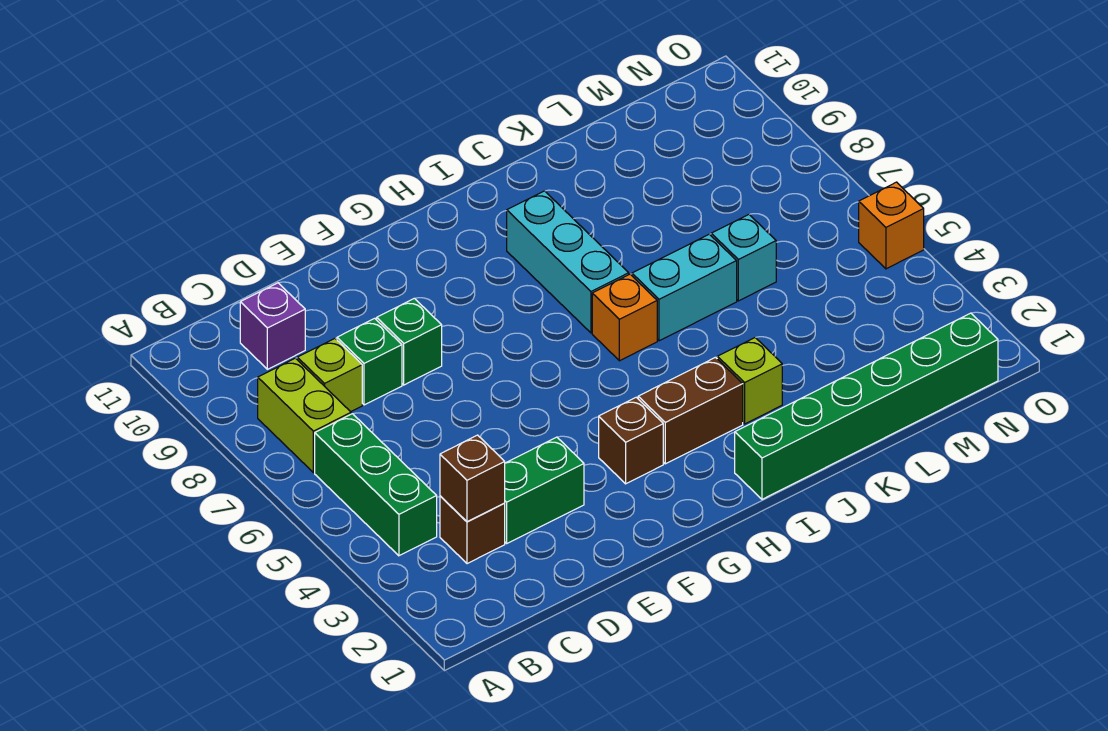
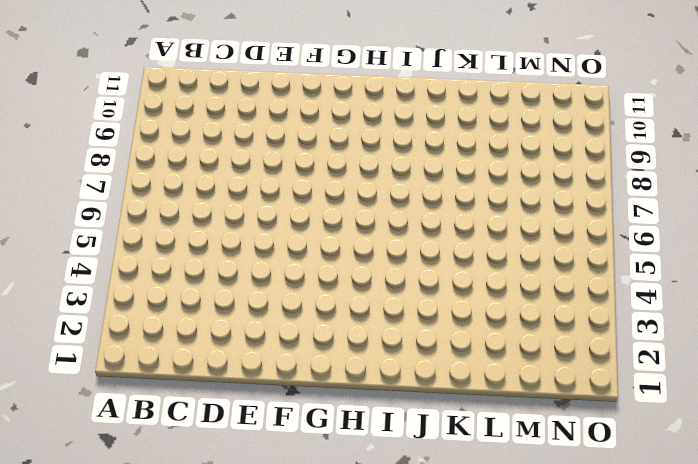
none -> green 1x3 brick [315,414,437,556]
none -> lime 1x2 brick [258,358,351,473]
none -> brown 1x1 brick [440,496,505,564]

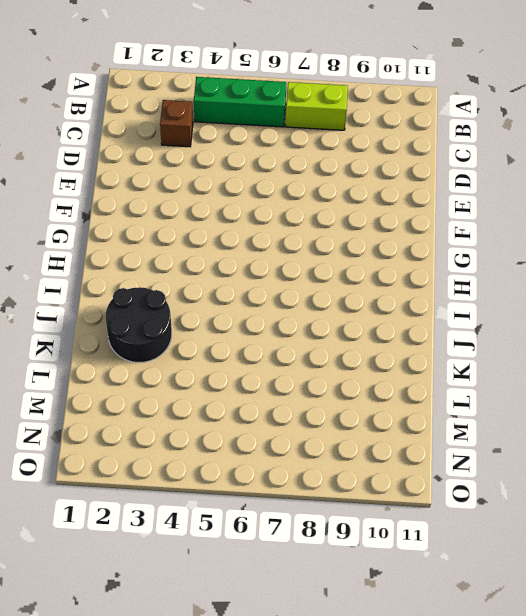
black 2x2 round brick [106,287,172,362] -> lime 1x1 brick [717,338,782,424]
none -> lime 1x1 brick [297,339,362,412]
none -> purple 1x1 brick [240,283,305,369]
none -> green 1x2 brick [505,437,584,543]

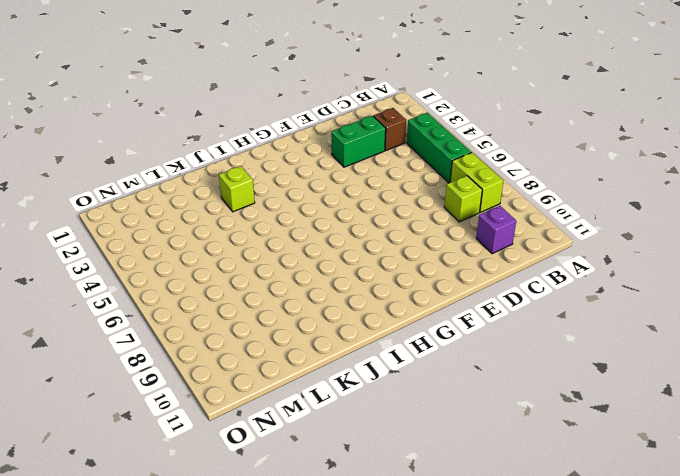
none -> green 1x1 brick [337,318,402,405]
none -> green 1x1 brick [377,298,442,385]
none -> brown 1x1 brick [599,397,663,484]

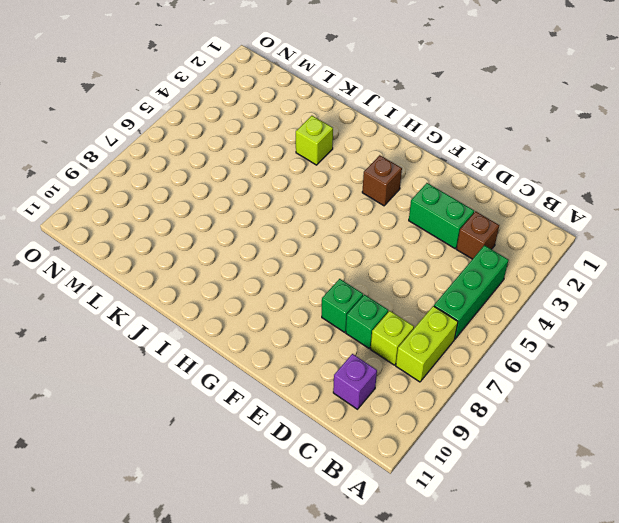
none -> brown 1x2 brick [638,357,743,464]
none -> green 1x6 brick [735,313,998,499]
none -> orange 1x1 brick [592,274,657,361]

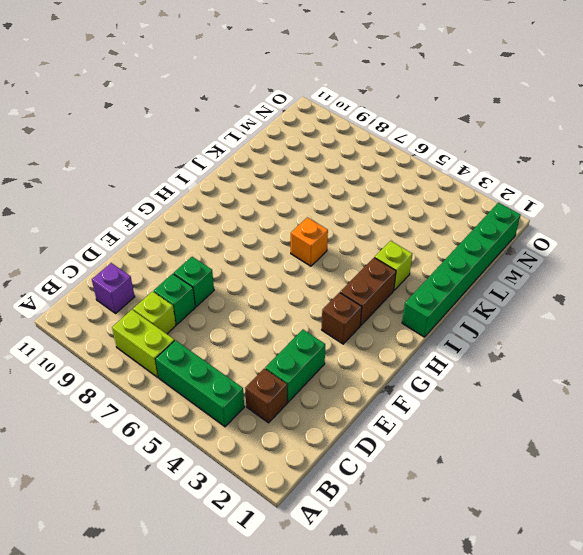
none -> cyan 1x3 brick [507,191,629,333]
none -> cyan 1x2 brick [632,234,737,341]
none -> cyan 1x1 brick [711,215,776,301]

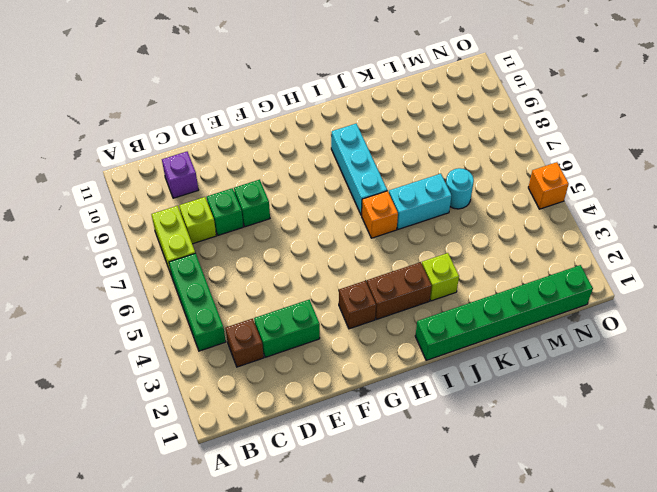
cyan 1x1 round brick [446,168,474,209] -> cyan 1x1 brick [711,215,776,301]
none -> brown 1x1 brick [440,435,505,522]

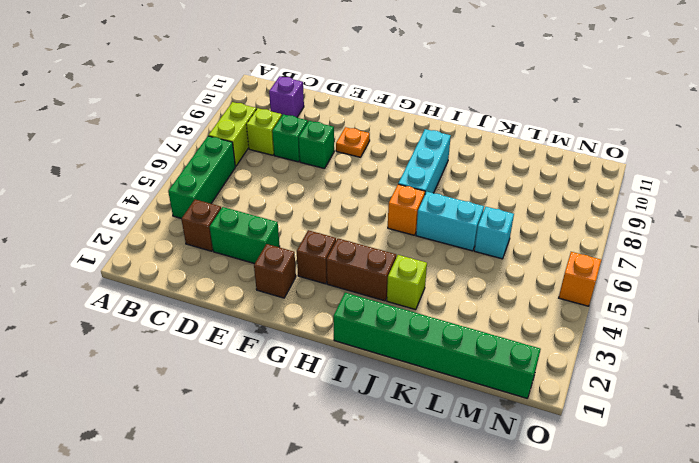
brown 1x1 brick [254,244,296,298] -> brown 1x1 brick moved to [440,435,505,522]
orange 1x1 plate [336,127,370,157] -> none

